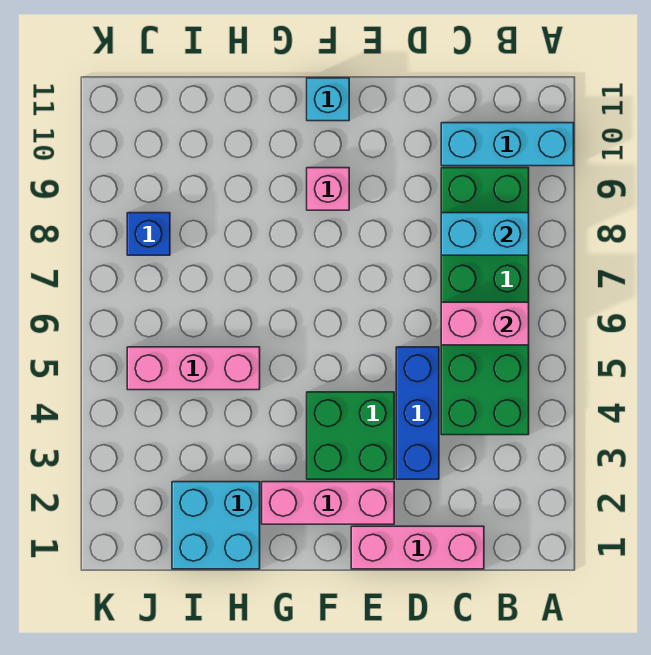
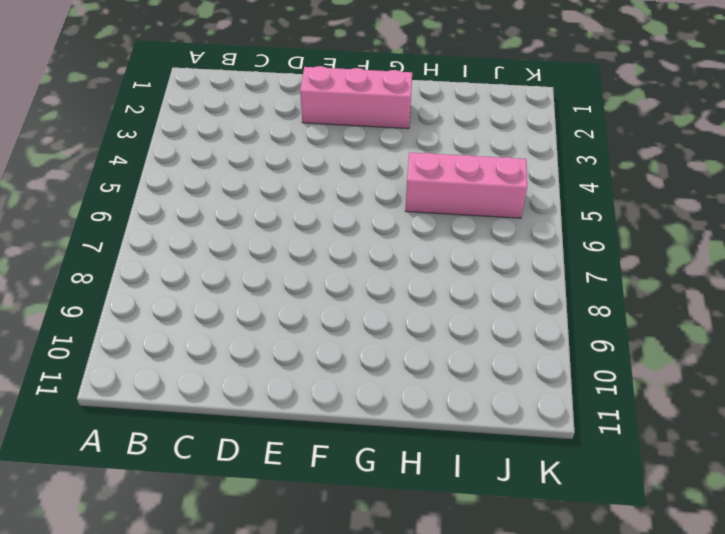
none -> cyan 1x3 brick [441,123,574,166]
none -> green 2x6 brick [441,168,529,435]
none -> pink 1x3 brick [351,526,484,569]

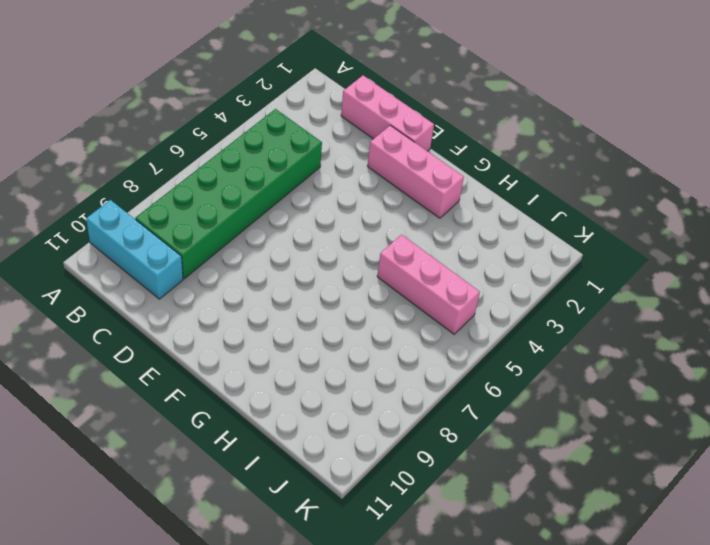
none -> blue 1x3 brick [396,347,439,479]
none -> green 2x2 brick [307,392,394,479]
none -> pink 1x1 brick [307,168,349,210]

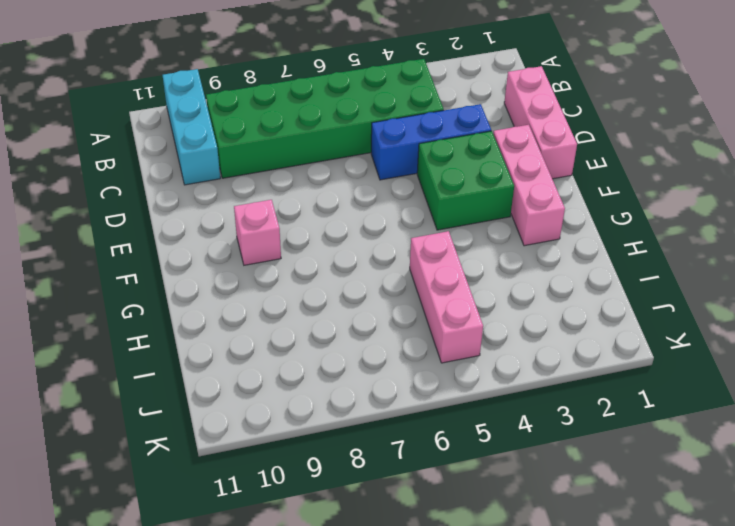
none -> cyan 1x1 brick [307,78,349,121]
none -> cyan 2x2 brick [172,482,260,569]
none -> blue 1x1 brick [127,213,170,255]

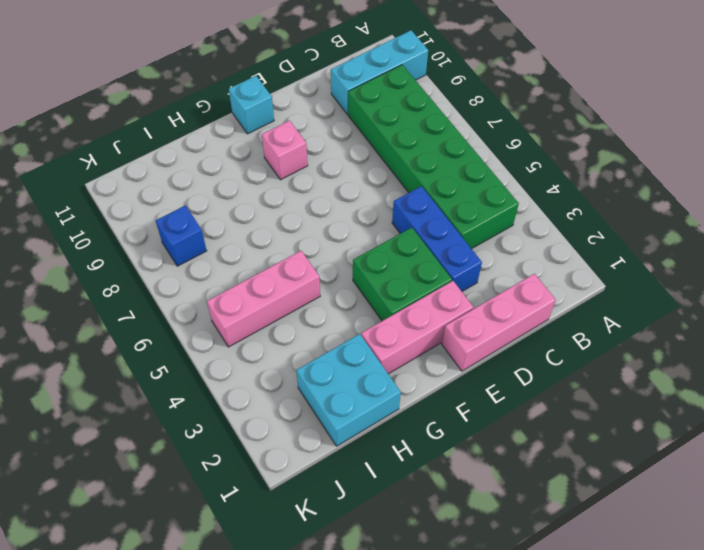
none -> pink 1x2 brick [441,302,529,345]
none -> cyan 1x2 brick [441,213,529,255]

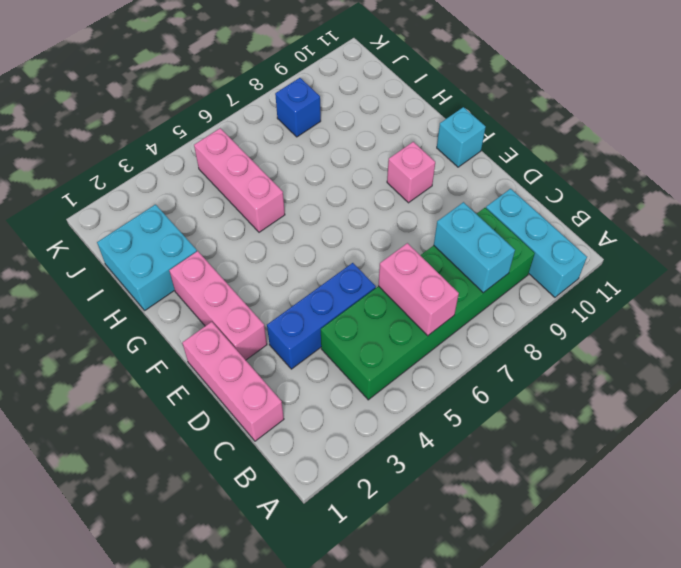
none -> green 2x2 brick [307,392,394,479]

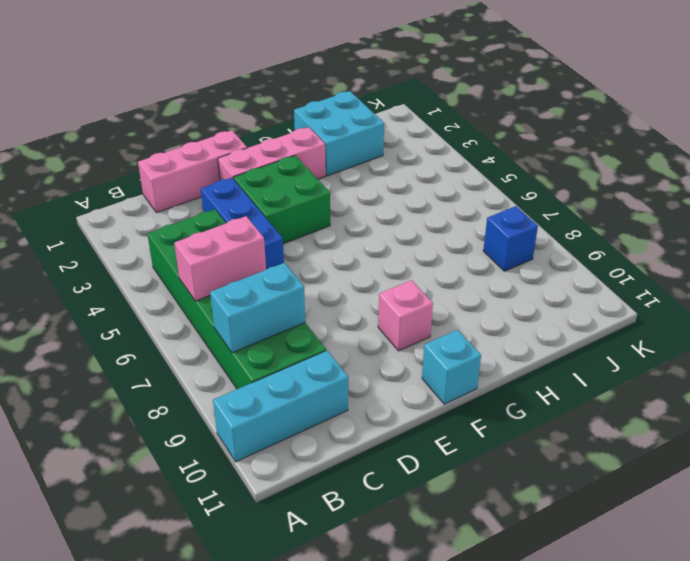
none -> pink 1x3 brick [127,347,260,390]

